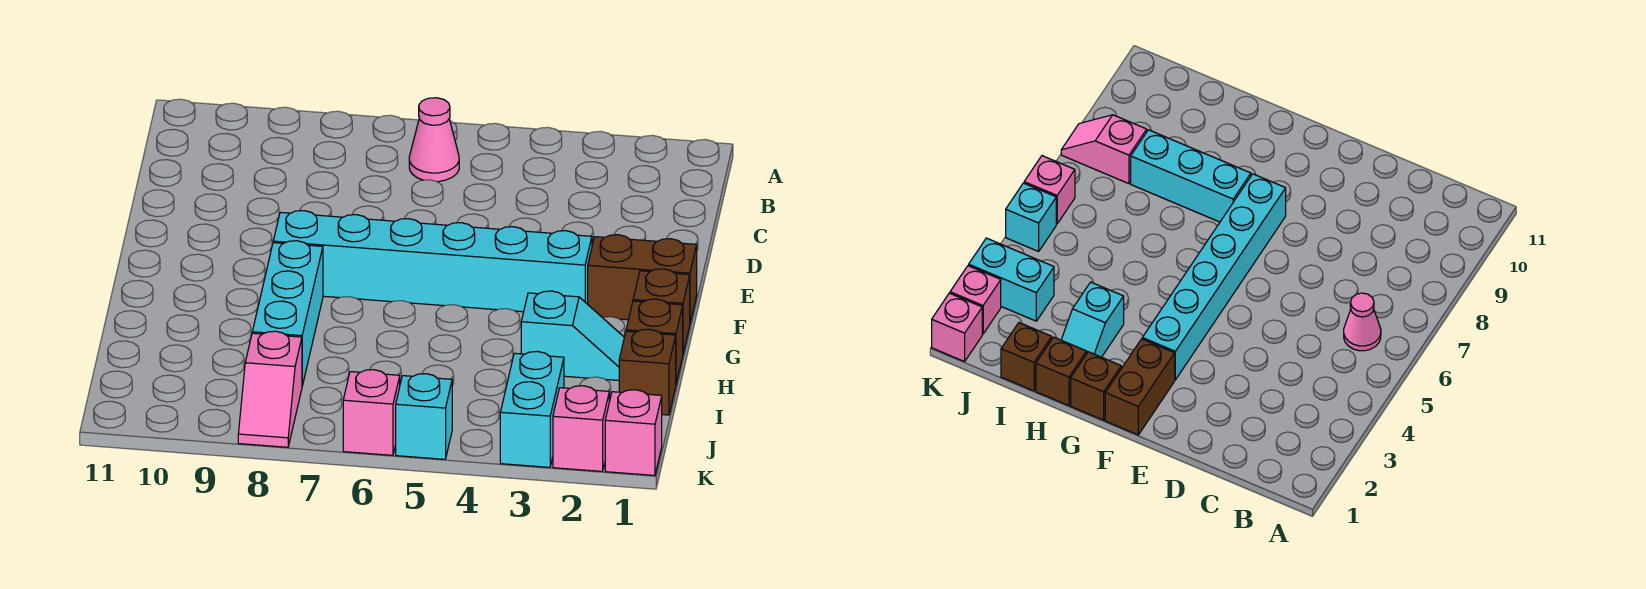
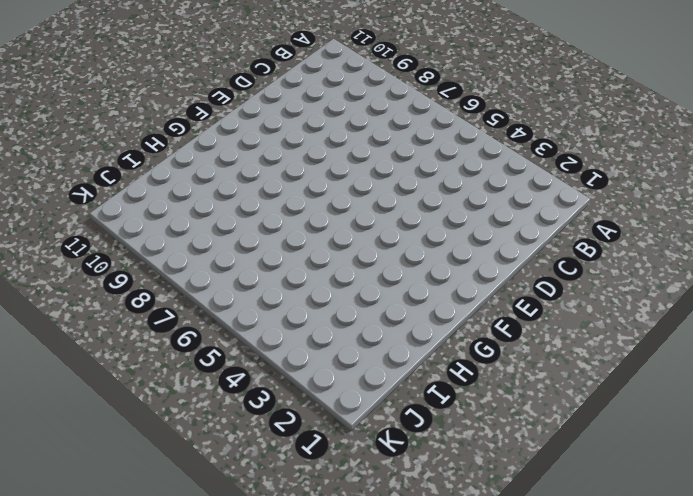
none -> pink 1x1 cone [409,98,459,182]
none -> brown 1x2 brick [588,235,697,322]
none -> cyan 1x6 brick [273,211,592,312]

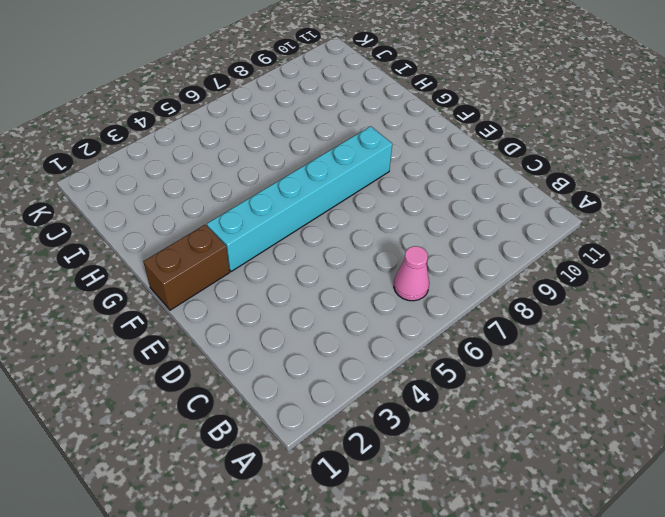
none -> brown 1x1 brick [633,269,690,353]
none -> cyan 1x3 brick [252,241,323,386]
none -> brown 1x1 brick [626,299,683,383]

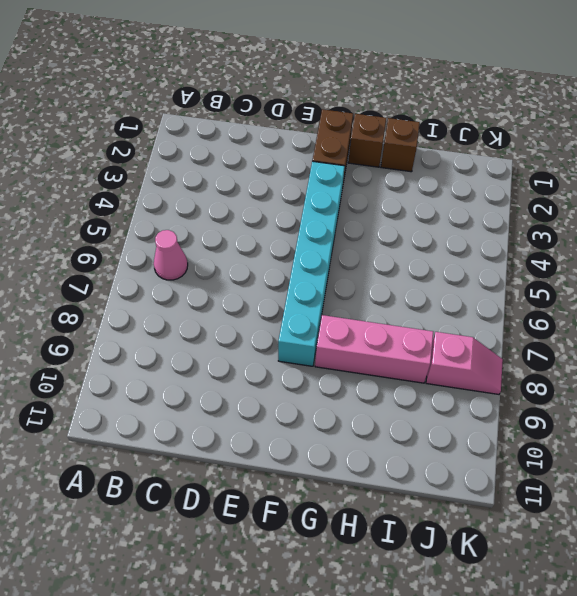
pink 1x3 brick [315,315,433,383] -> cyan 1x3 brick [252,241,323,386]
none -> cyan 1x2 slope [521,291,624,380]
none -> brown 1x1 brick [619,329,676,415]
none -> cyan 1x2 brick [500,351,564,467]

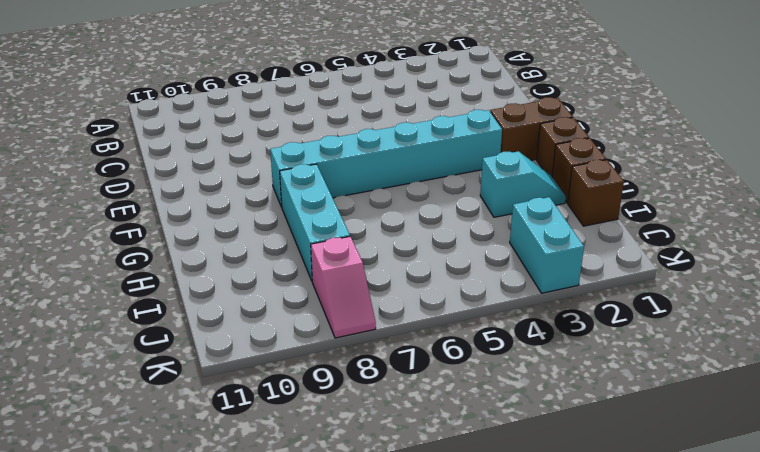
none -> pink 1x1 cone [409,98,459,182]
none -> pink 1x1 brick [605,390,662,475]
none -> pink 1x1 brick [553,386,609,471]

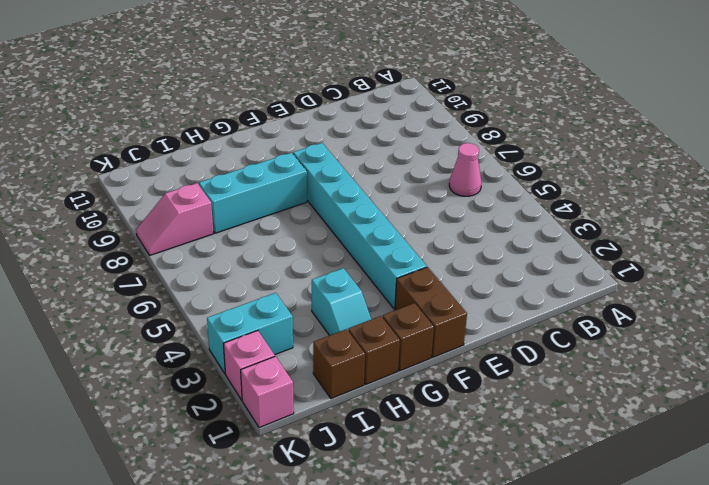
none -> cyan 1x1 brick [396,374,452,459]
none -> pink 1x1 brick [343,370,400,455]

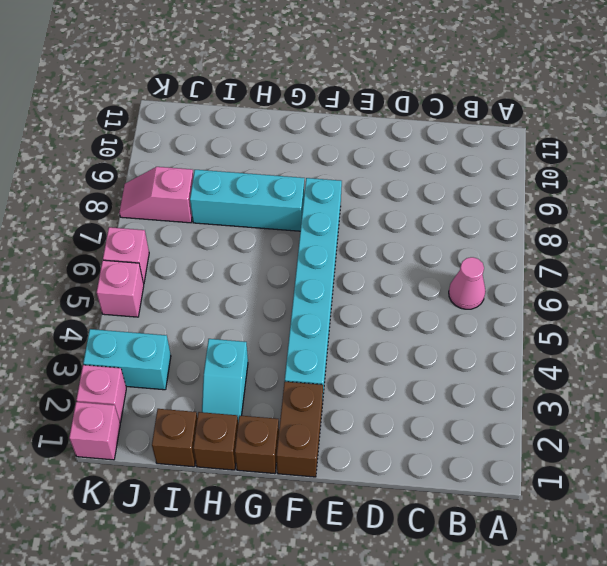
pink 1x1 brick [97,260,144,317] -> cyan 1x1 brick [396,374,452,459]

